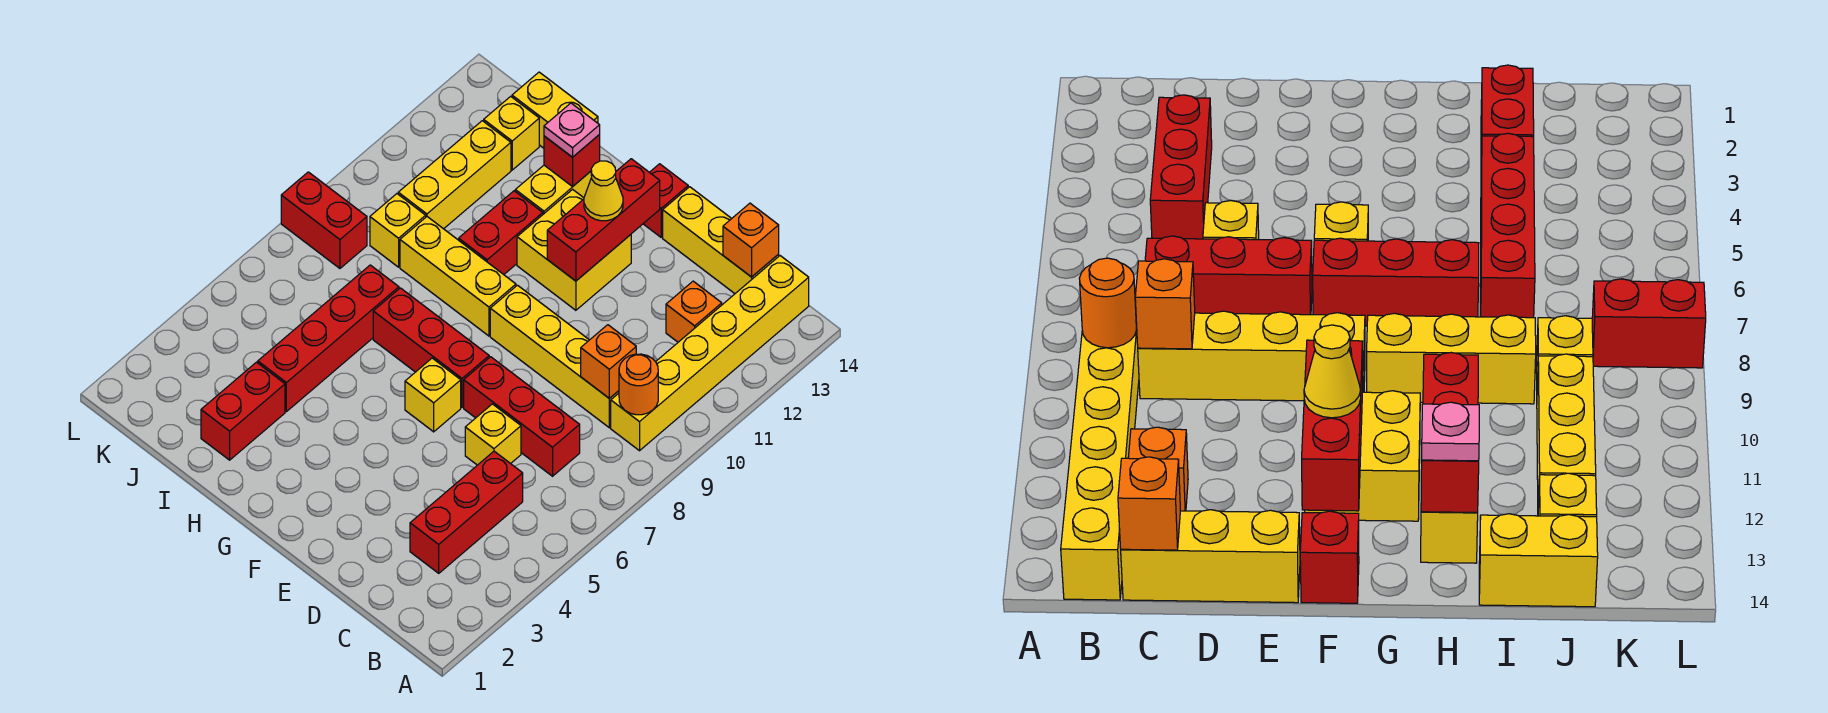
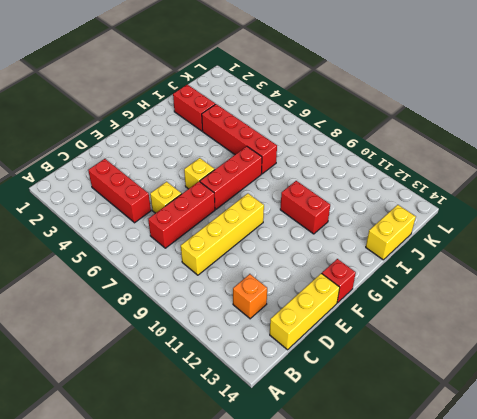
none -> yellow 1x6 brick [611,256,809,451]
none -> yellow 2x2 brick [517,189,631,310]
none -> yellow 1x3 brick [400,217,516,336]

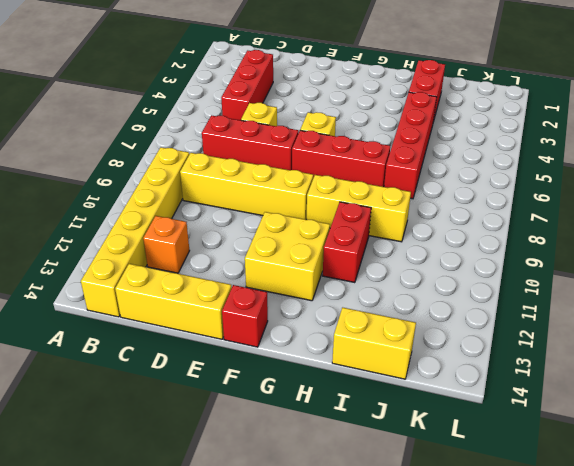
none -> yellow 1x2 brick [515,165,592,214]
none -> yellow 1x1 brick [370,194,426,267]
none -> yellow 1x3 brick [398,121,511,229]

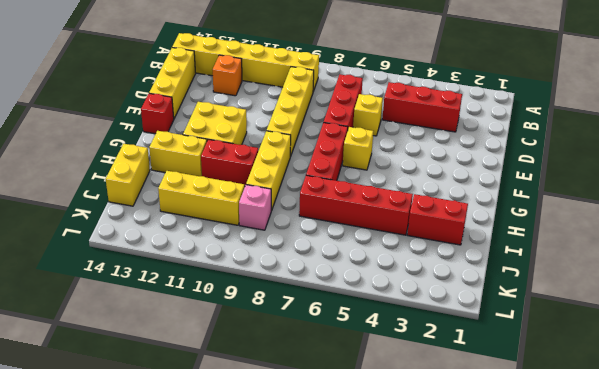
pink 1x1 brick [239,185,271,230] -> yellow 1x1 brick [370,194,426,267]
none -> yellow 1x1 brick [484,96,539,170]
none -> red 1x2 brick [281,172,367,268]
none -> orange 1x1 round brick [619,354,658,415]

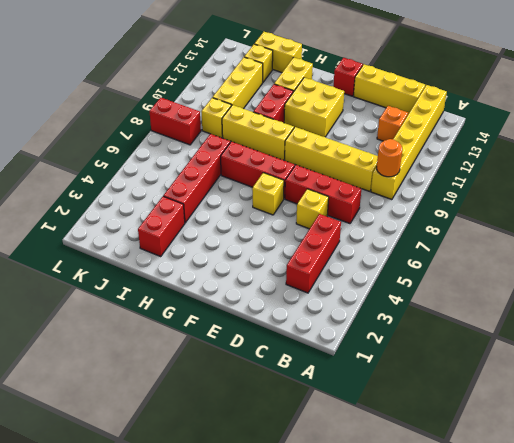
none -> orange 1x1 brick [581,325,636,398]
none -> orange 1x1 brick [723,203,779,277]
none -> red 1x3 brick [547,159,660,281]

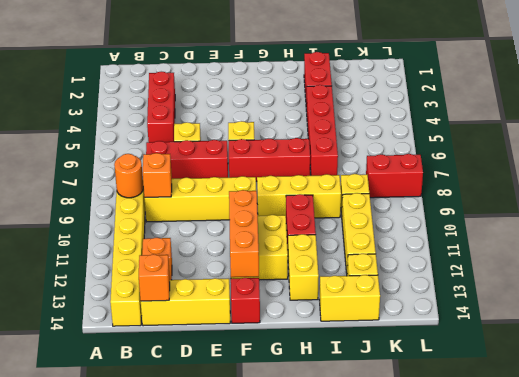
orange 1x3 brick [229,190,259,277] -> red 1x3 brick [547,159,660,281]
none -> red 1x1 brick [544,135,600,186]
none -> yellow 1x1 cone [584,161,623,221]
none -> pink 1x1 plate [544,103,600,157]

